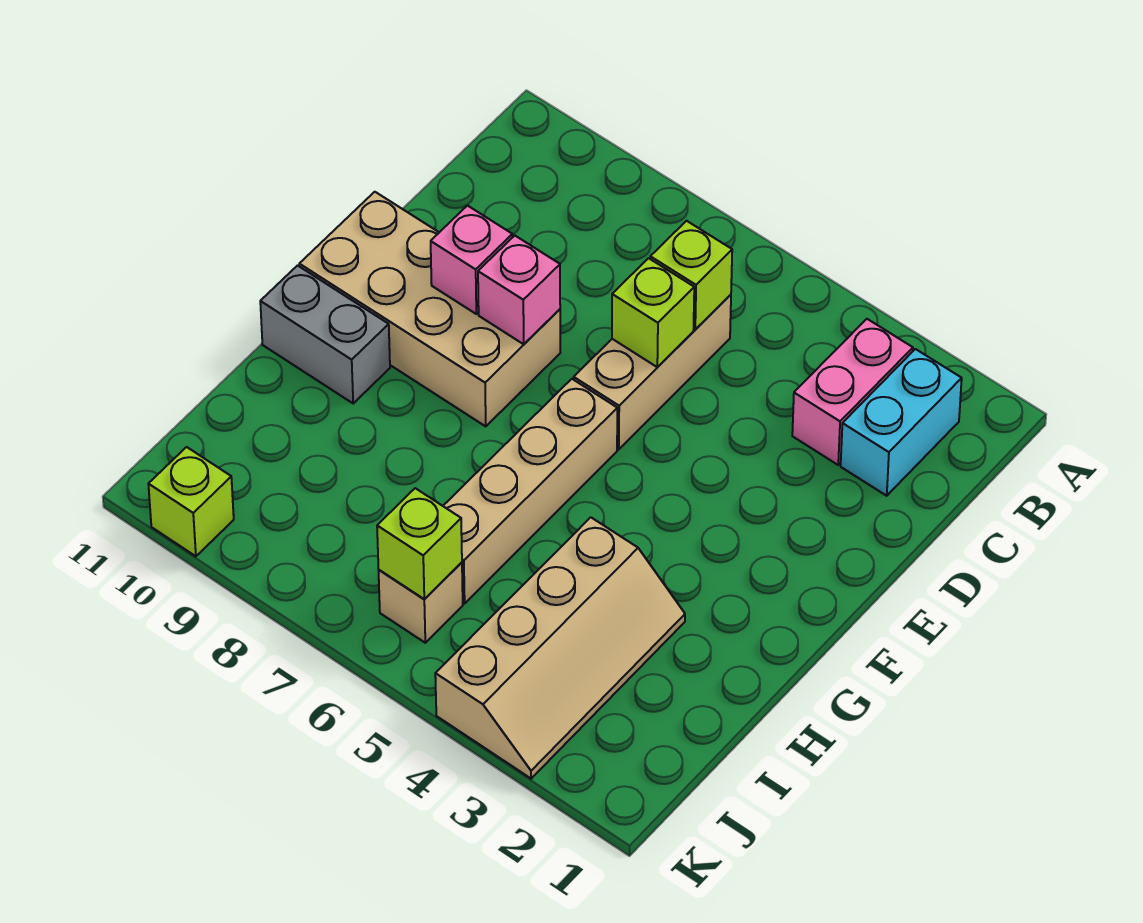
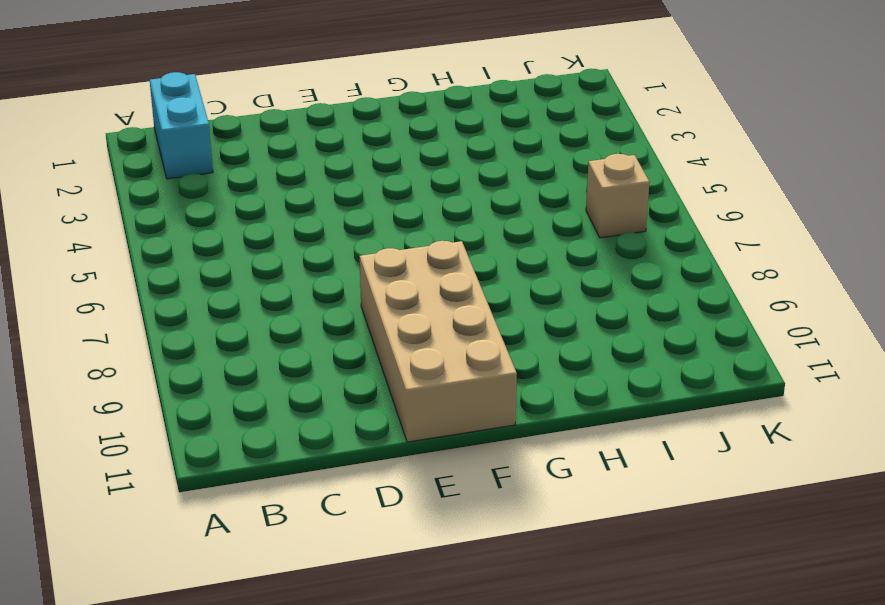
cyan 1x2 brick [150,72,213,179] -> cyan 1x2 brick turned to [841,349,962,496]
none -> pink 1x2 brick [792,319,913,465]
none -> tan 1x3 brick [574,295,731,449]
none -> tan 1x4 brick [443,379,617,604]

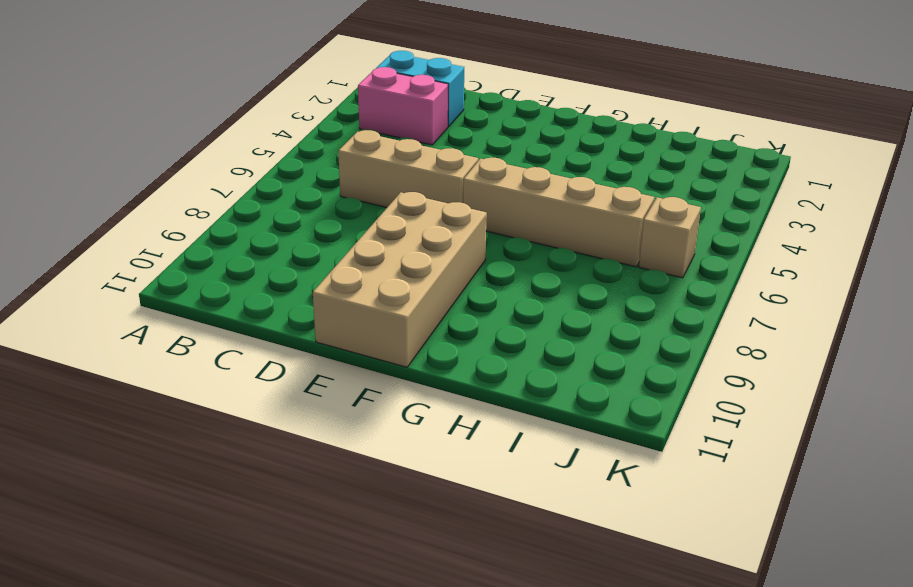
none -> grey 1x2 brick [260,266,390,403]
none -> tan 2x4 slope [435,517,685,779]
none -> lime 1x1 brick [148,447,234,556]

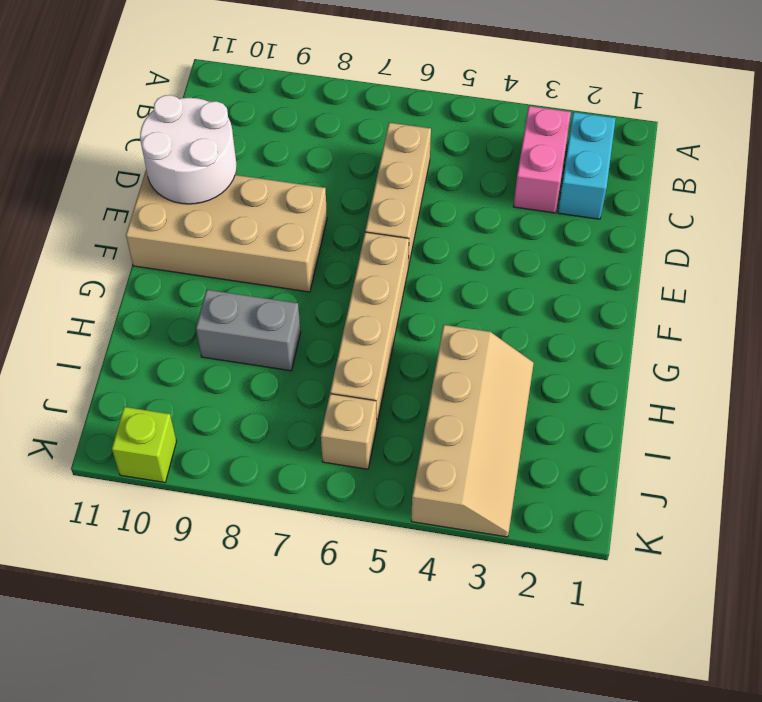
white 2x2 round brick [140,95,236,204] -> none
grey 1x2 brick [196,290,301,371] -> grey 1x2 brick moved to [260,266,390,403]
none -> lime 1x1 brick [650,221,732,329]
none -> lime 1x1 brick [612,258,694,367]
none -> pink 1x1 brick [478,236,560,344]

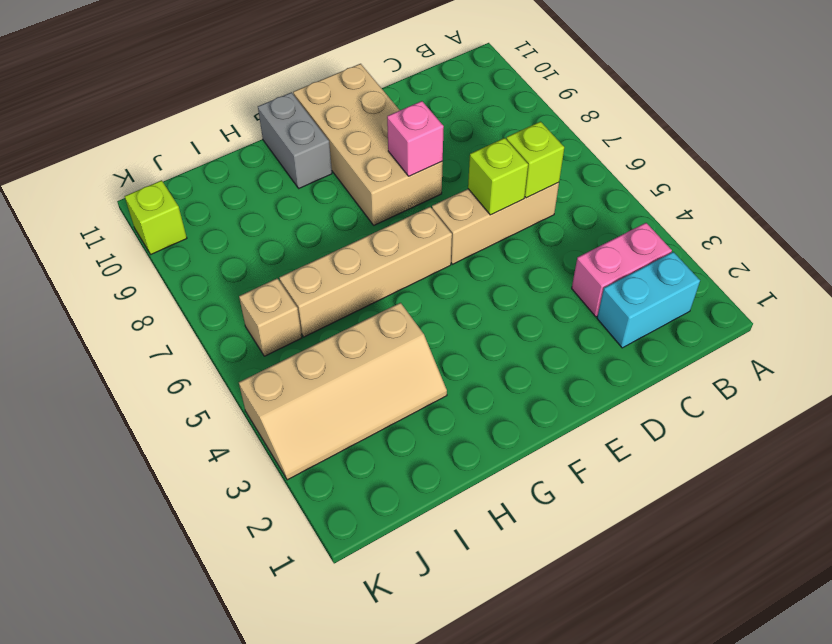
none -> pink 1x1 brick [431,206,513,314]
none -> lime 1x1 brick [377,488,462,599]

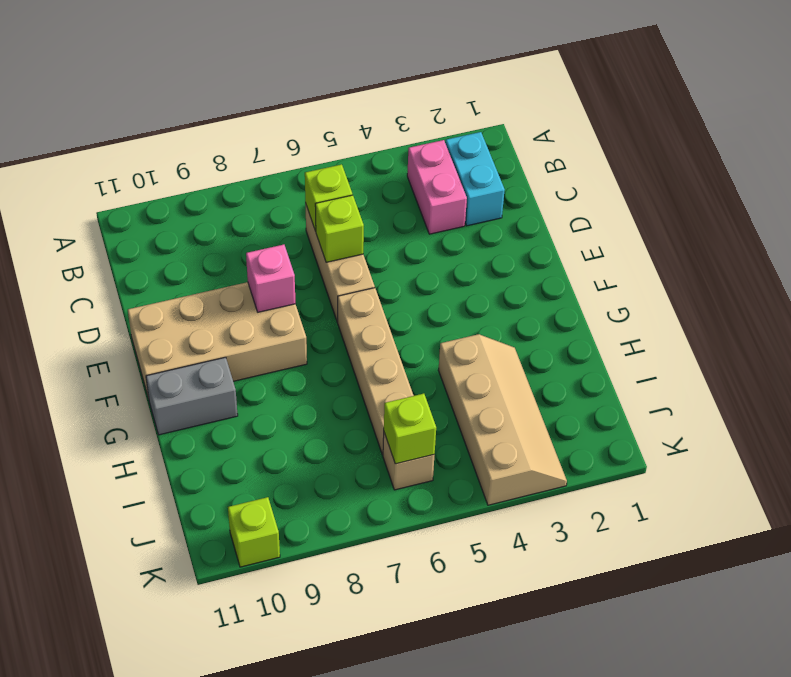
none -> pink 1x1 brick [431,206,513,314]

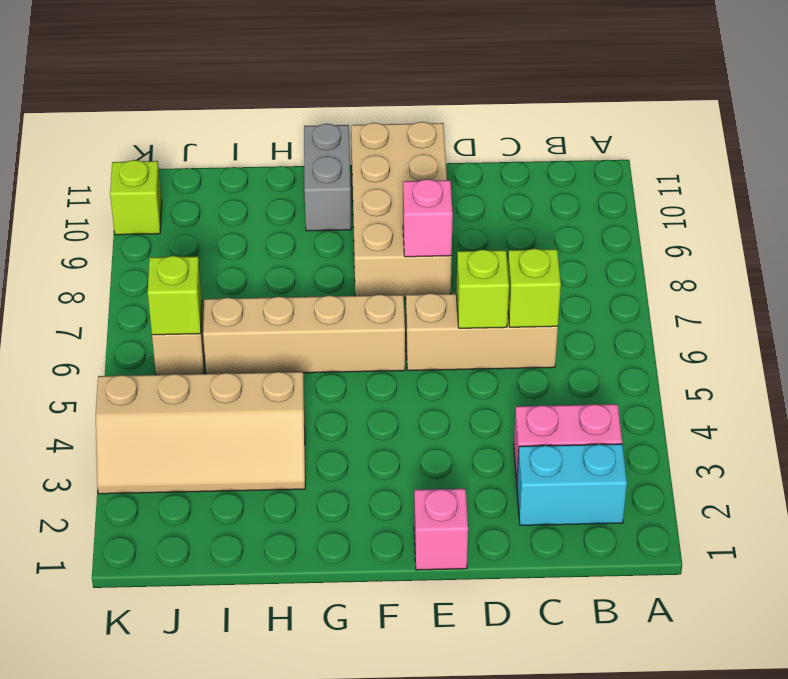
pink 1x1 brick [414,489,468,570] -> pink 1x1 brick moved to [431,206,513,314]

